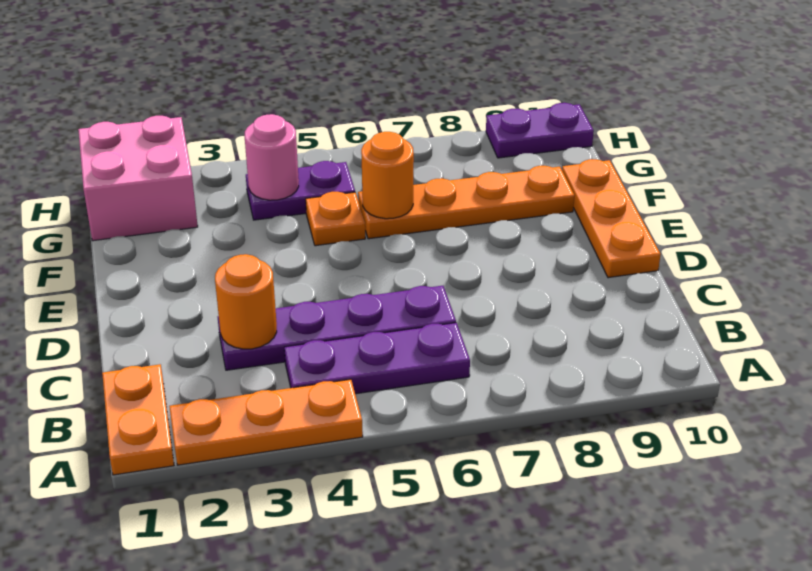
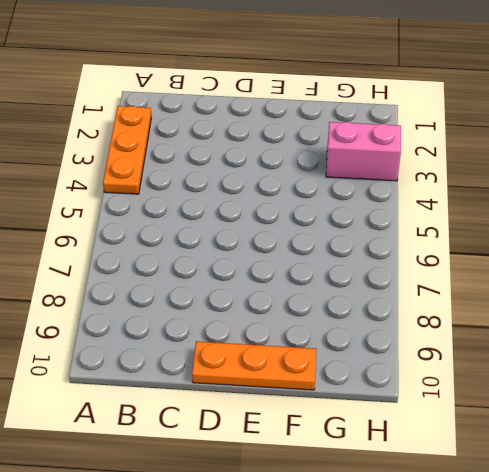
pink 1x2 brick [326,122,401,181] -> none
none -> orange 1x2 plate [102,364,174,475]
none -> purple 1x3 plate [284,323,470,394]
none -> purple 1x4 plate [218,286,456,370]

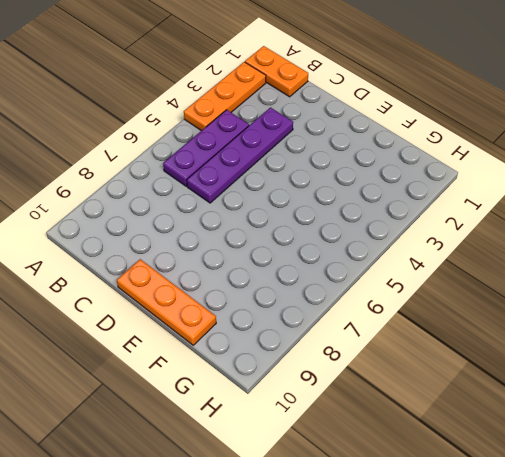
none -> orange 1x1 plate [306,192,365,246]
none -> orange 1x4 plate [358,166,574,239]
none -> pink 2x2 brick [78,116,198,241]

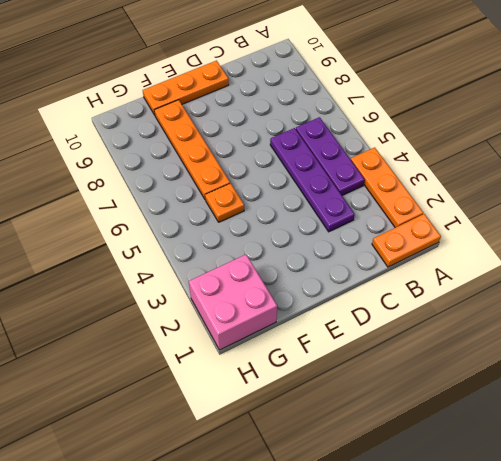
none -> purple 1x2 plate [246,161,355,220]
none -> purple 1x2 plate [486,103,594,158]
none -> orange 1x1 round brick [215,254,277,349]

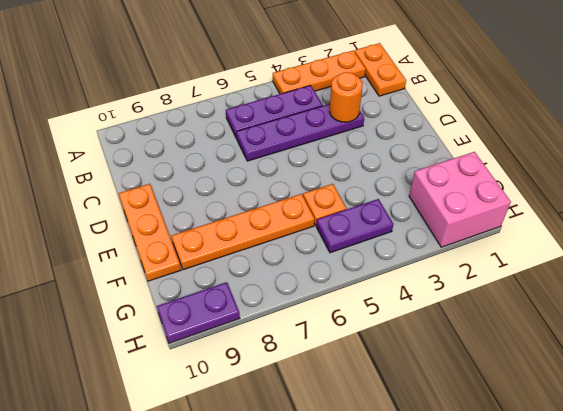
none -> orange 1x1 round brick [361,132,414,219]
none -> pink 1x1 round brick [245,114,299,200]

